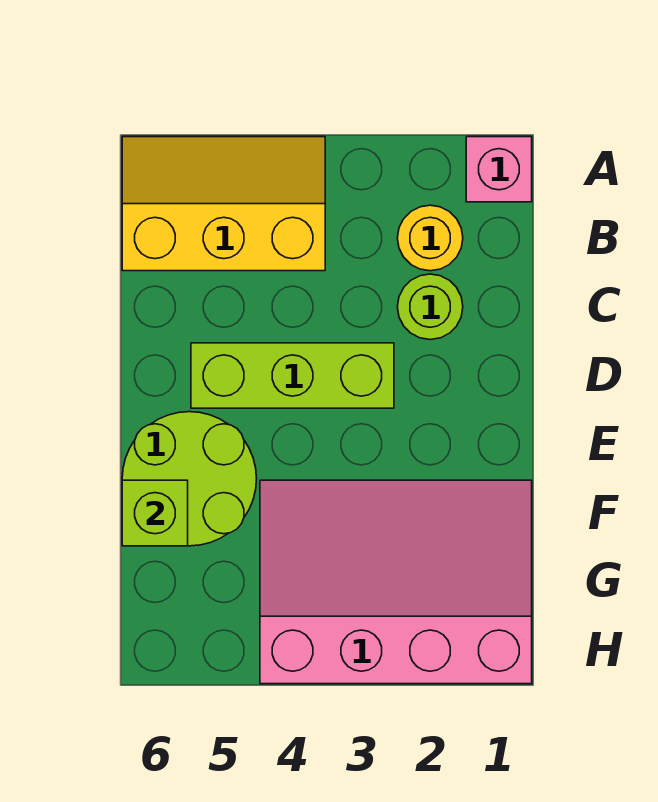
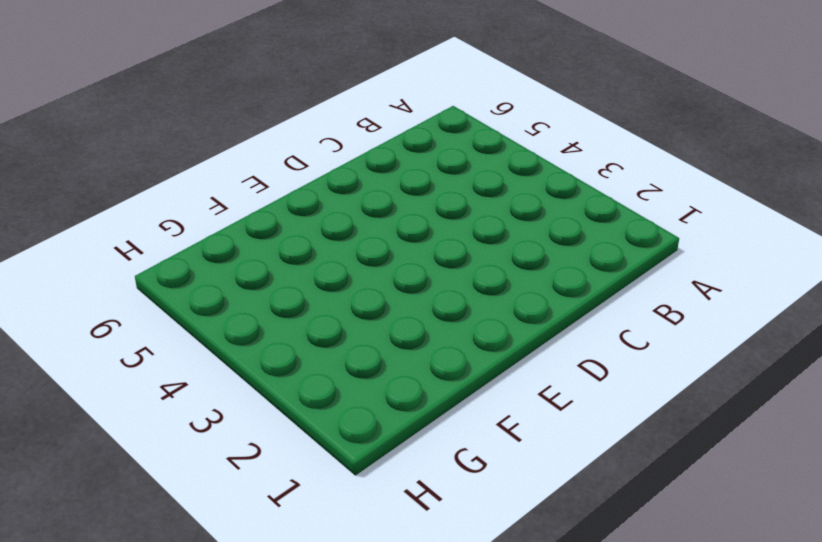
none -> pink 1x1 brick [466,137,532,202]
none -> yellow 2x3 slope [122,137,325,271]

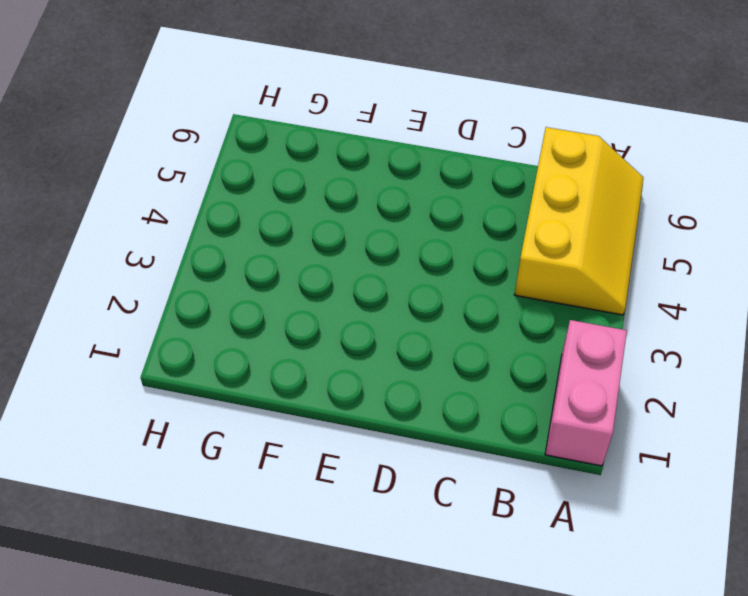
pink 1x2 brick [545,320,627,466] -> pink 1x1 brick [466,137,532,202]
none -> yellow 1x1 round brick [397,205,463,271]
none -> lime 1x1 round brick [397,274,463,340]

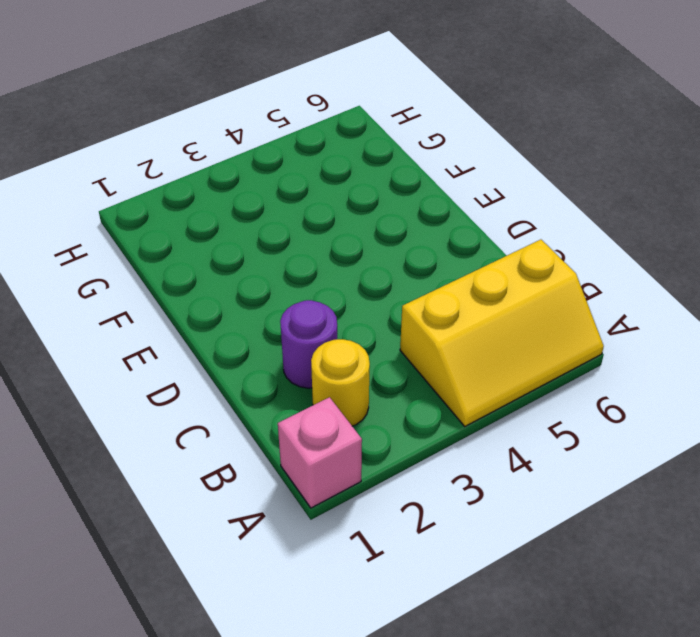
purple 1x1 round brick [280,300,337,388] -> lime 1x1 round brick [397,274,463,340]
none -> lime 1x3 brick [191,343,394,408]
none -> lime 2x2 round brick [122,412,257,546]

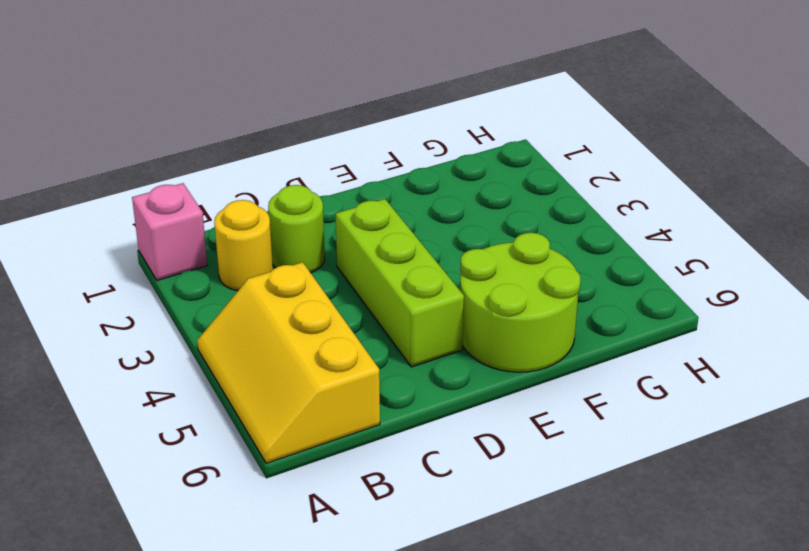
none -> pink 3x4 slope [260,480,532,684]
none -> lime 1x1 brick [122,480,188,546]

